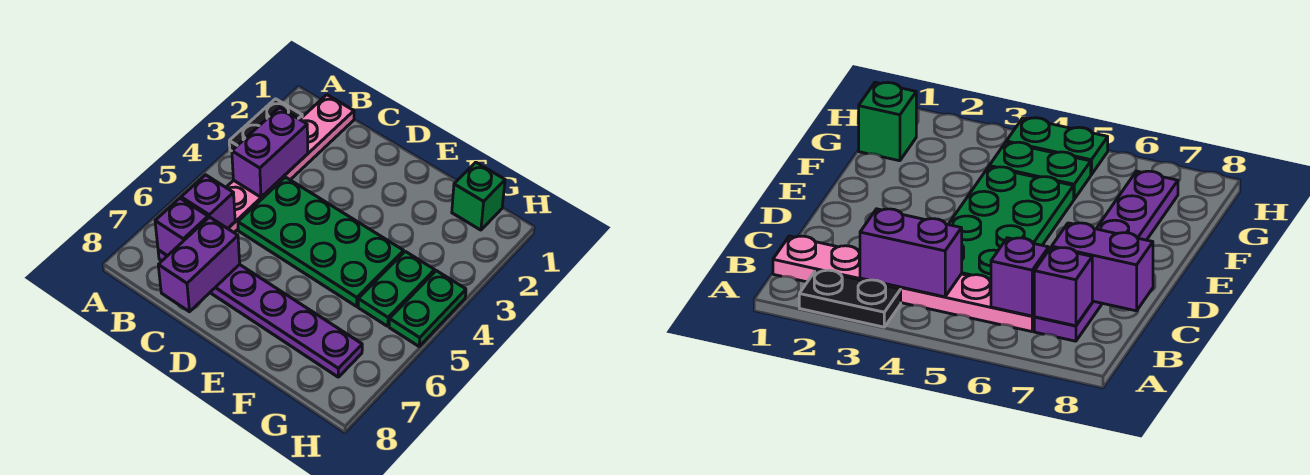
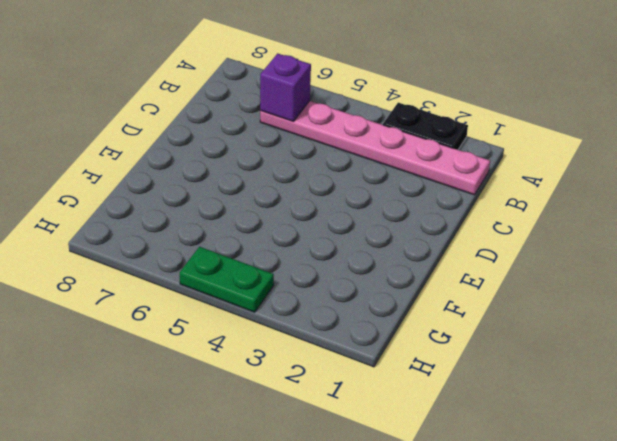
none -> purple 1x6 plate [158,250,362,377]
none -> green 2x4 plate [238,177,404,306]

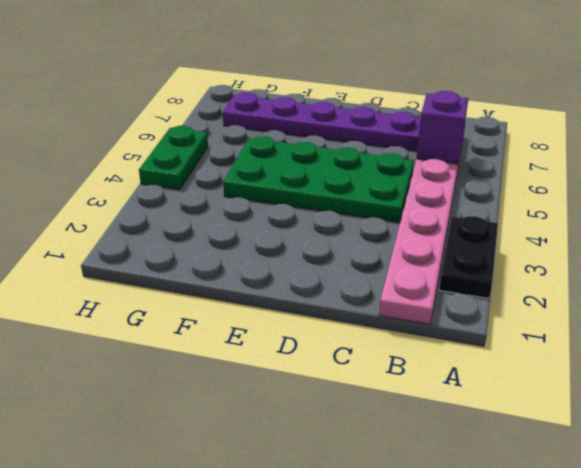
none -> green 1x1 brick [452,162,505,230]
none -> green 1x2 plate [358,251,435,326]

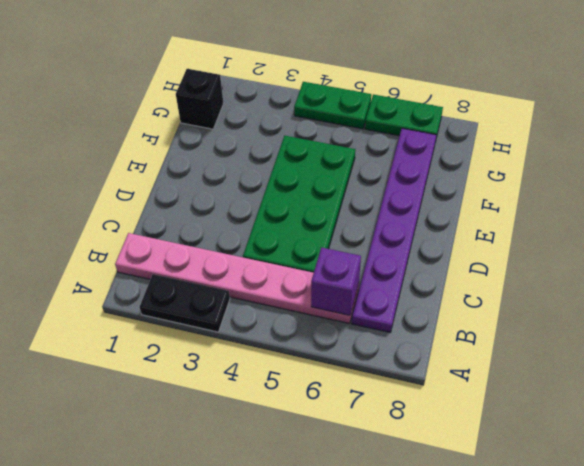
black 1x1 brick [176,69,223,129] -> green 1x1 brick [452,162,505,230]
green 1x2 plate [365,94,443,138] -> green 1x2 plate moved to [358,251,435,326]
none -> purple 1x2 brick [232,108,308,197]
none -> purple 1x1 brick [155,198,208,256]

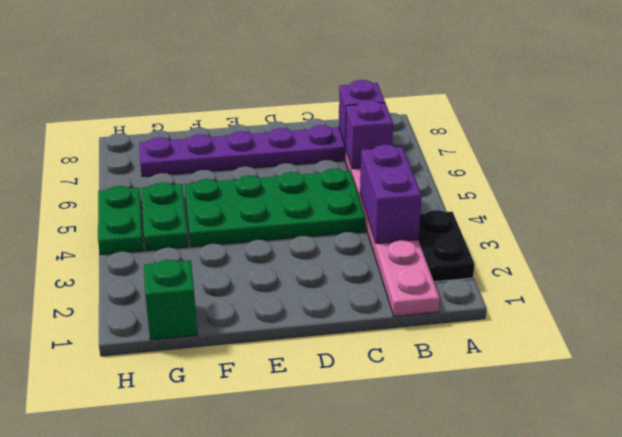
none -> purple 1x2 brick [158,217,240,312]

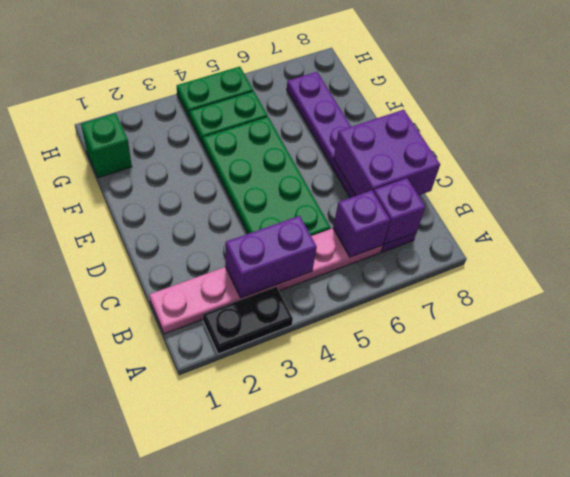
purple 2x2 brick [334,110,440,196] -> purple 1x2 brick [158,217,240,312]

